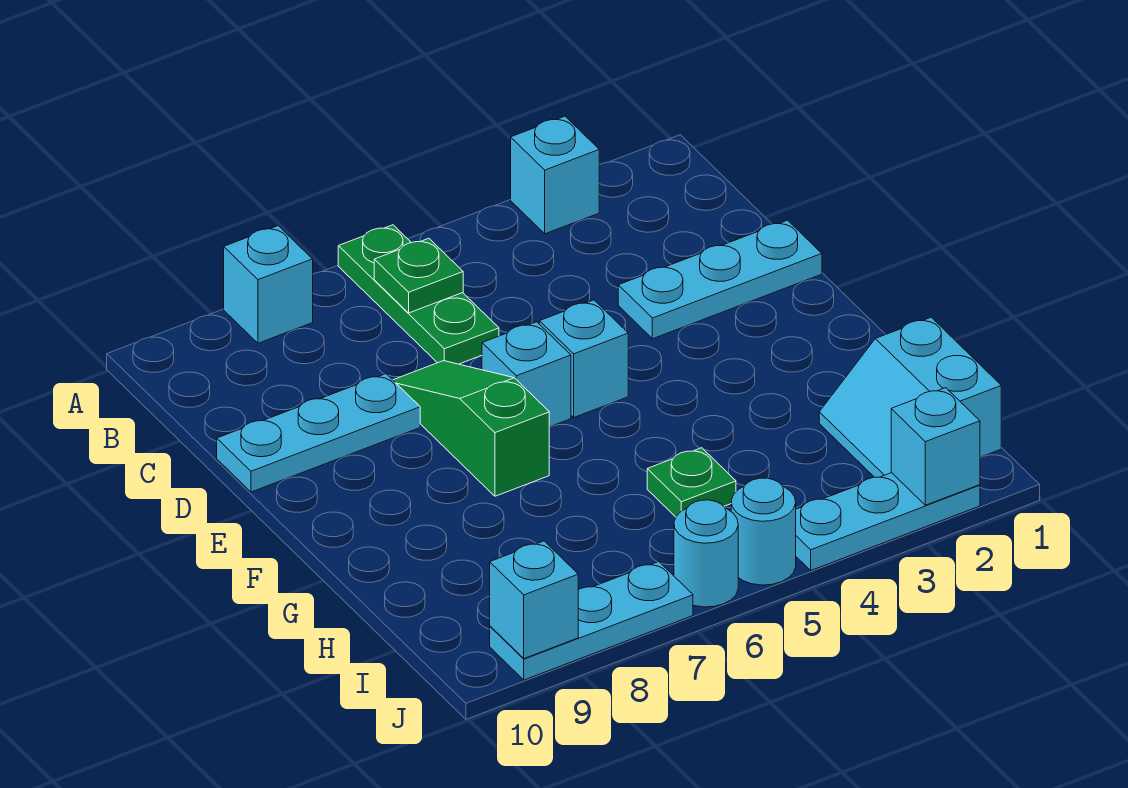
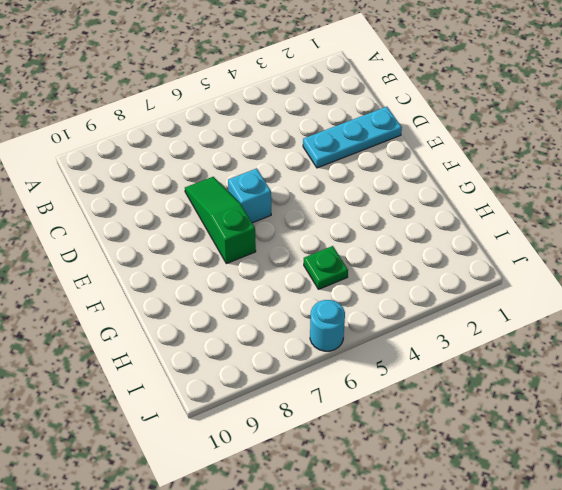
none -> cyan 1x1 brick [511,116,599,234]
none -> green 1x3 plate [338,225,499,364]
none -> cyan 1x1 brick [224,226,313,343]

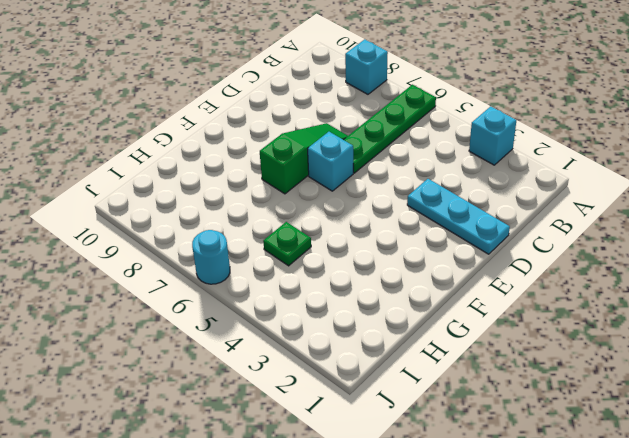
green 1x4 plate [344,85,436,173] -> green 1x3 plate [338,225,499,364]
none -> cyan 1x3 plate [217,374,420,492]
none -> cyan 1x1 brick [539,300,628,417]
none -> cyan 2x2 slope [819,317,1001,477]

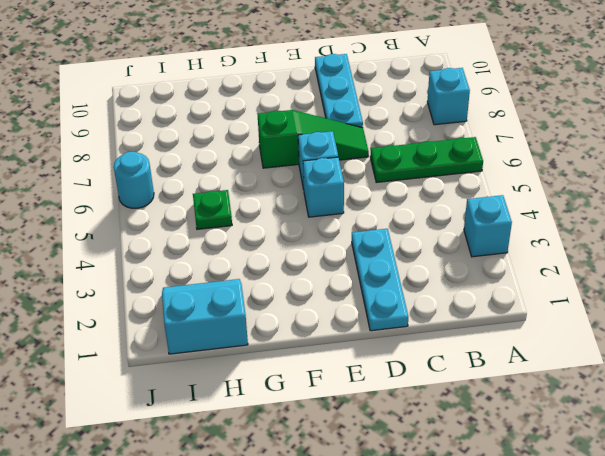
none -> cyan 1x3 plate [796,473,980,570]
none -> cyan 1x1 round brick [731,478,796,585]
none -> cyan 1x3 plate [490,562,693,680]

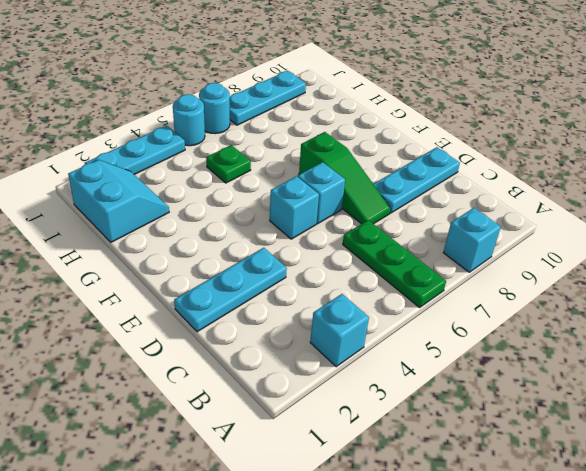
none -> green 1x1 plate [374,238,463,313]
none -> cyan 1x1 brick [891,388,980,505]
none -> cyan 1x1 brick [490,541,578,659]

